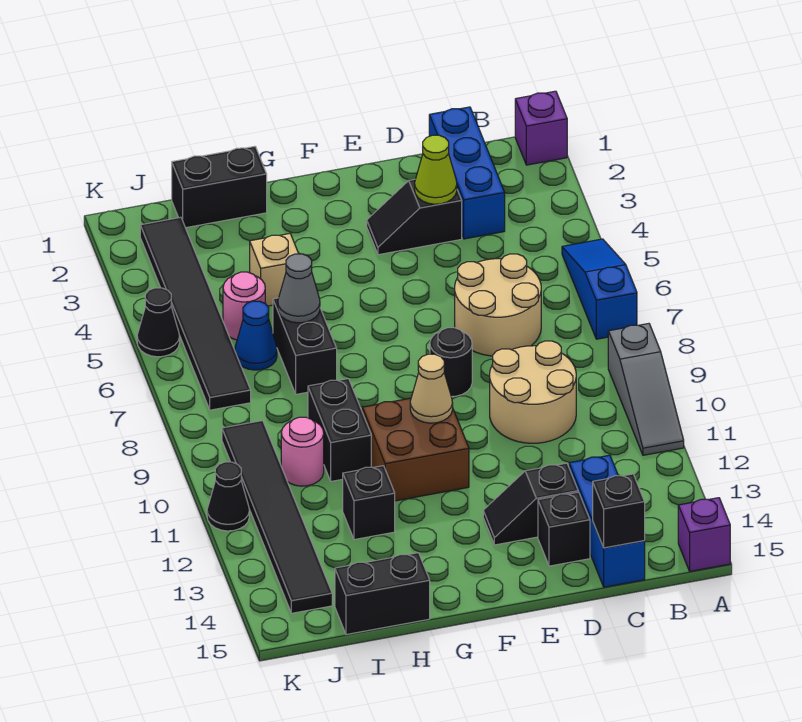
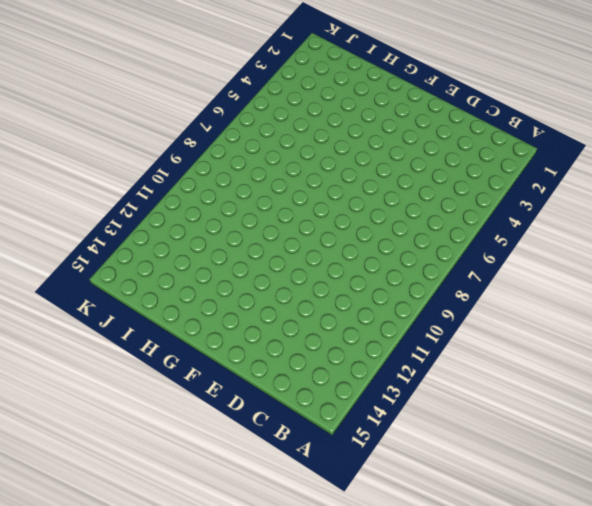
none -> purple 1x1 brick [515,91,567,165]
none -> blue 1x3 slope [562,239,637,339]
none -> grey 1x3 slope [608,324,684,455]
none -> purple 1x1 brick [678,498,730,571]

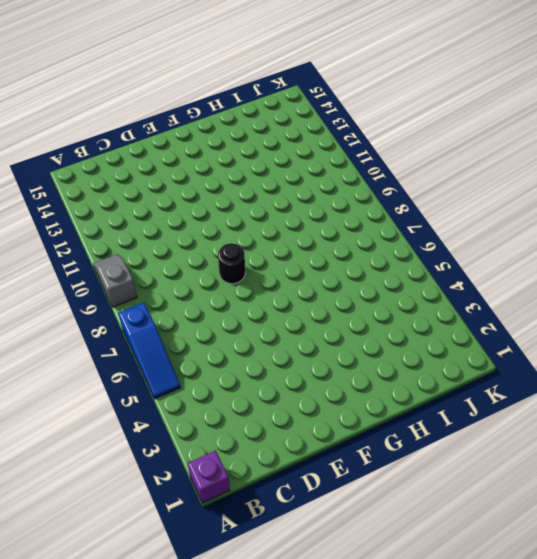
grey 1x2 slope [93,254,137,307] -> grey 1x3 slope [608,324,684,455]
none -> purple 1x1 brick [678,498,730,571]
none -> blue 1x3 brick [429,107,505,239]
none -> tan 2x2 round brick [455,254,541,356]
none -> tan 2x2 round brick [490,341,576,443]

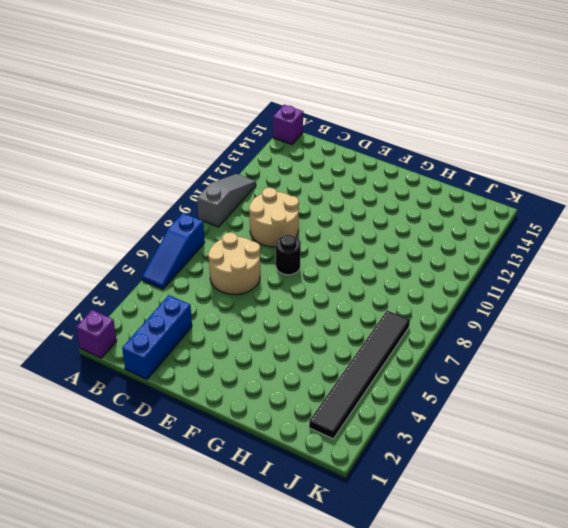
none -> blue 1x3 brick [569,455,645,587]
none -> black 1x2 slope [367,179,462,255]
none -> black 1x2 slope [483,463,578,545]
none -> black 1x1 brick [538,492,590,566]

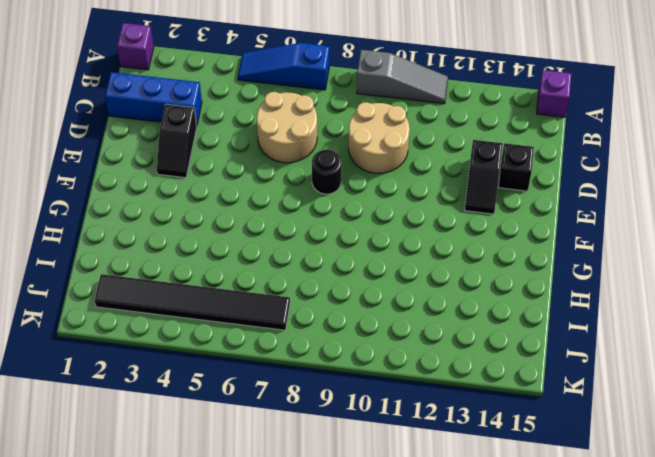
none -> blue 1x3 brick [569,455,645,587]
none -> brown 2x2 brick [362,398,469,501]
none -> black 1x2 brick [172,146,267,228]
none -> tan 1x1 brick [250,234,299,306]

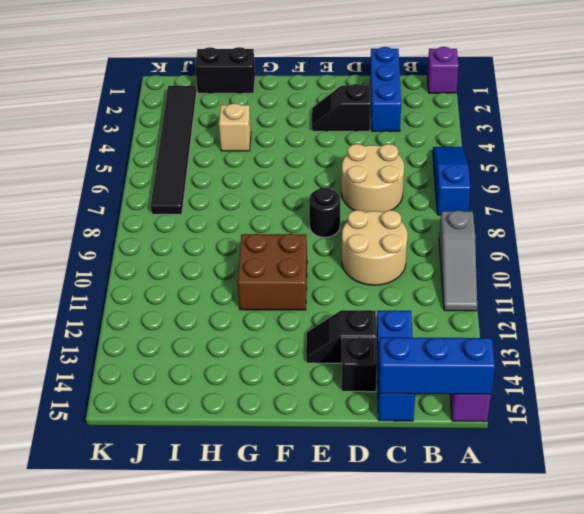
blue 1x3 brick [379,337,495,394] -> black 1x1 brick [593,474,645,548]
none -> black 1x2 brick [273,298,337,394]
none -> black 1x2 brick [308,379,371,481]
none -> black 1x1 brick [343,466,395,540]
none -> black 1x2 brick [335,553,430,635]

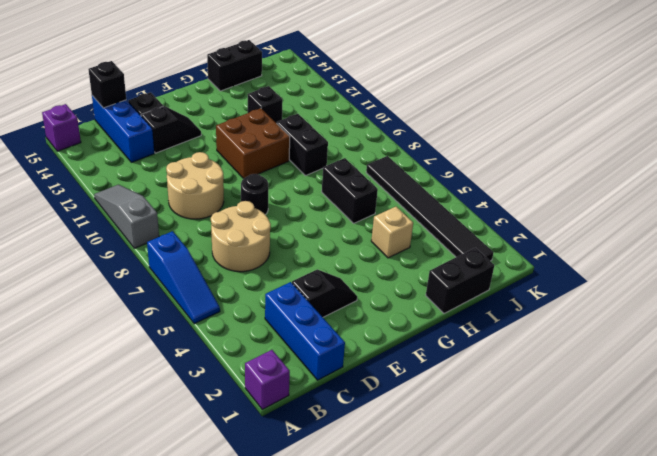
none -> pink 1x1 round brick [223,272,265,340]
none -> blue 1x1 cone [235,301,277,370]
none -> pink 1x1 round brick [281,417,324,486]
none -> black 1x6 tile [222,421,332,613]

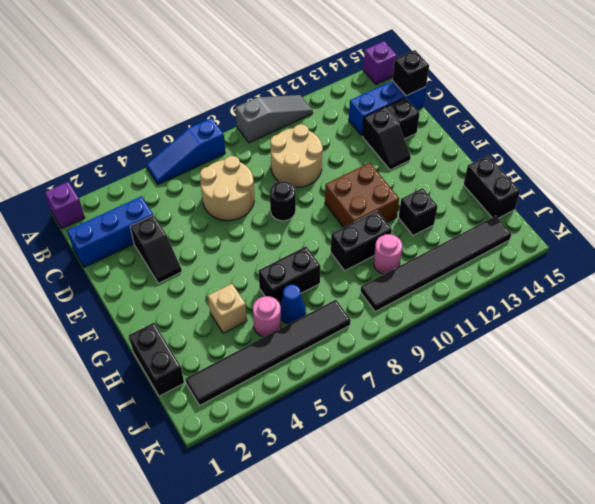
none -> black 1x1 cone [137,288,180,357]
none -> black 1x1 cone [207,462,249,531]
none -> lime 1x1 cone [415,135,457,204]
none -> tan 1x1 cone [410,354,453,423]

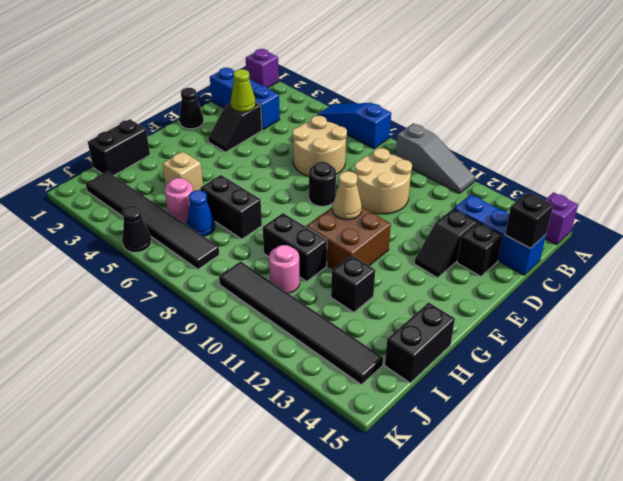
black 1x1 cone [179,88,204,129] -> black 1x1 cone moved to [207,462,249,531]
none -> grey 1x1 cone [278,254,320,323]

